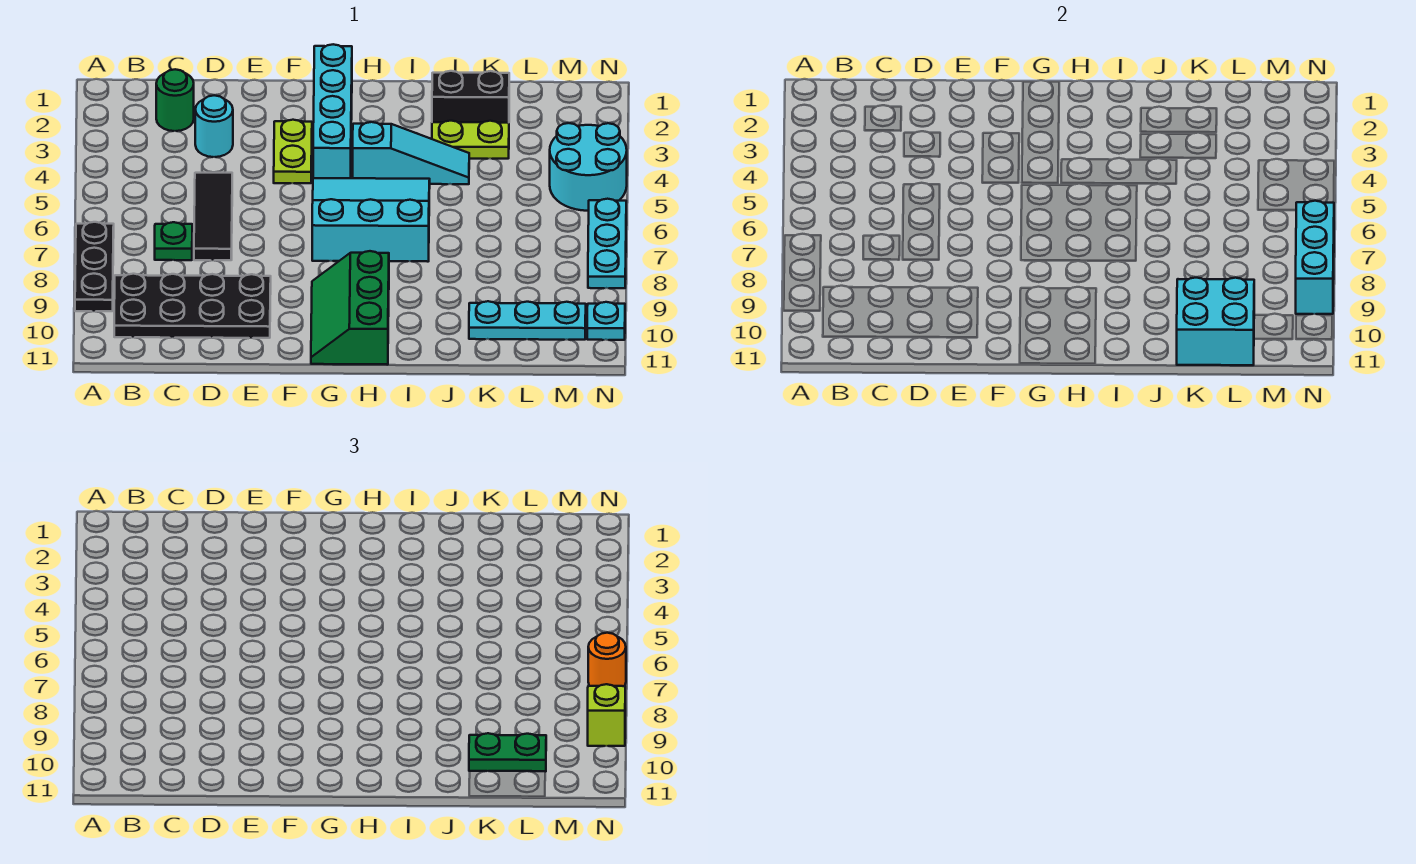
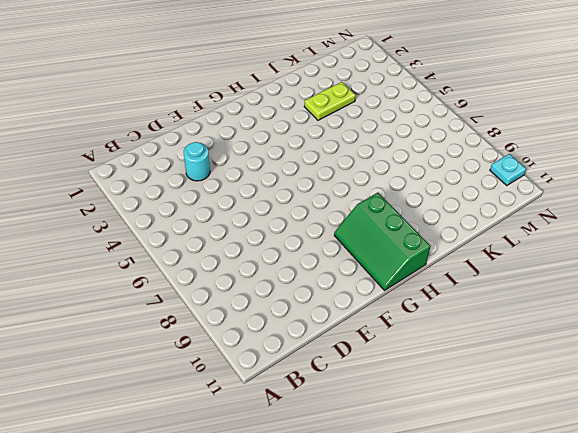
none -> black 1x3 plate [75,222,114,311]
none -> black 2x4 plate [114,274,271,338]
none -> green 1x1 round brick [156,69,194,131]

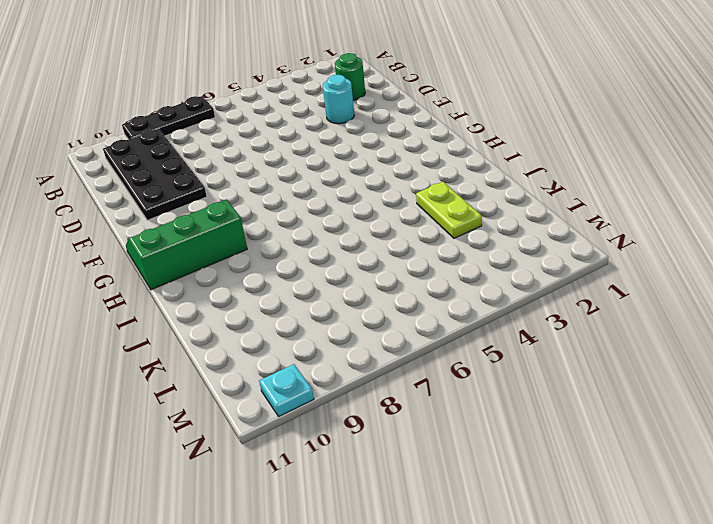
none -> green 1x1 plate [155,222,192,260]
none -> black 1x3 tile [194,173,232,260]
none -> lime 1x2 plate [274,120,312,183]

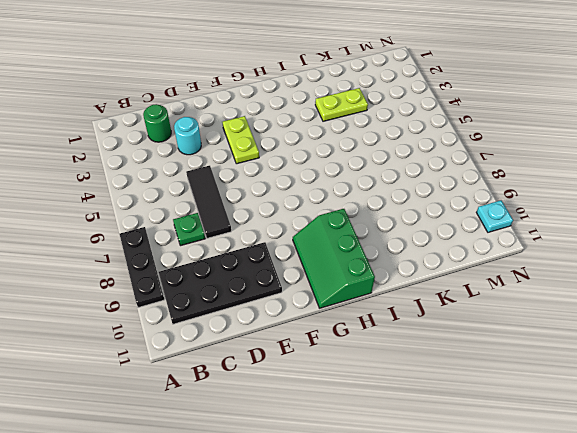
none -> cyan 1x4 brick [313,44,352,178]
none -> cyan 3x3 slope [312,178,430,262]
none -> cyan 1x3 slope [353,122,469,184]

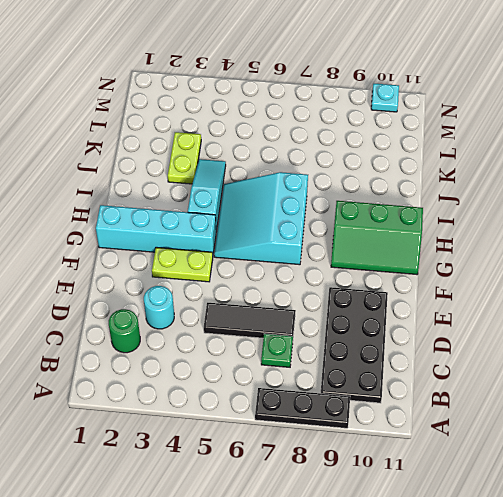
none -> black 1x2 brick [432,71,509,123]
none -> cyan 1x3 plate [469,301,586,340]
none -> cyan 2x2 round brick [550,123,627,211]

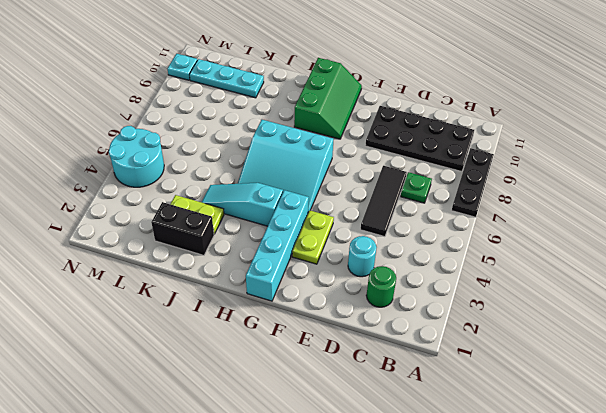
none -> cyan 1x3 plate [588,199,626,288]
none -> cyan 2x2 brick [1177,278,1254,365]
none -> cyan 1x3 brick [1296,201,1334,314]

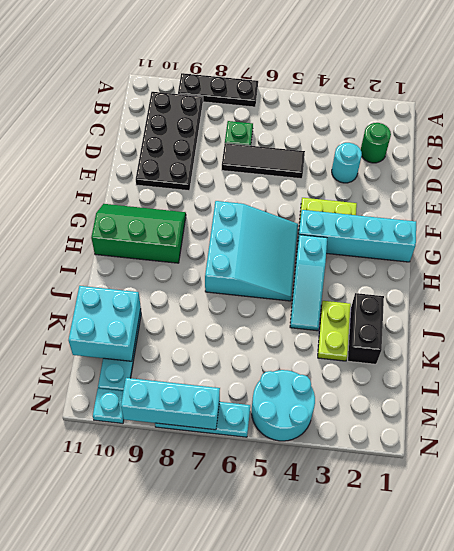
none -> green 1x2 plate [469,733,546,772]
none -> orange 1x1 round brick [588,633,626,686]
none -> lime 1x1 brick [588,684,625,746]

